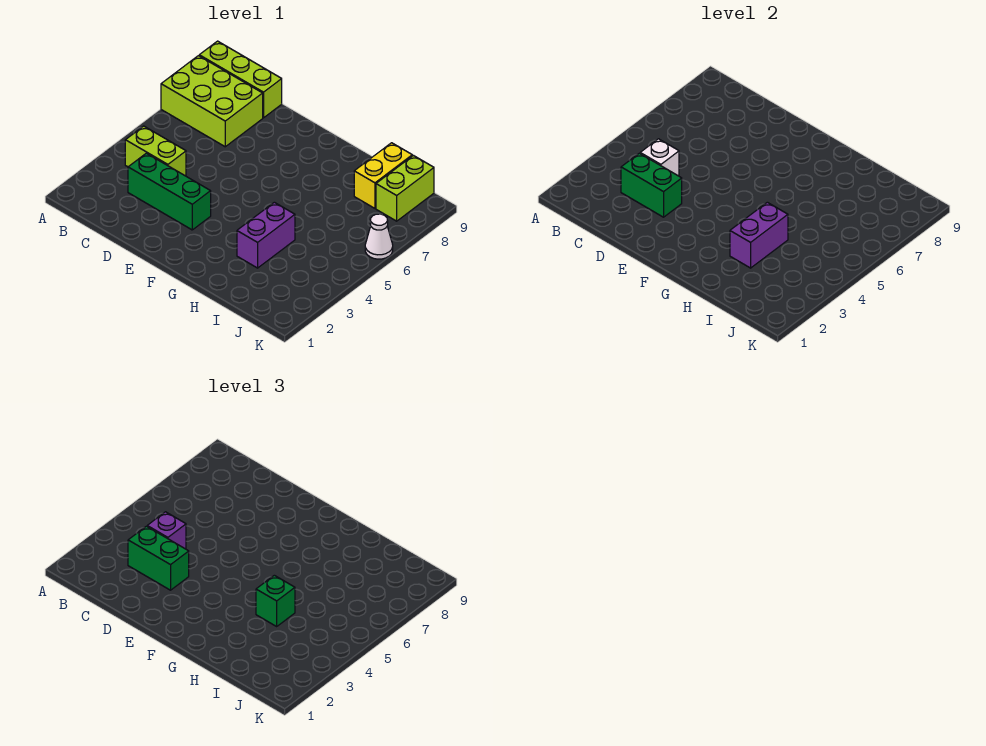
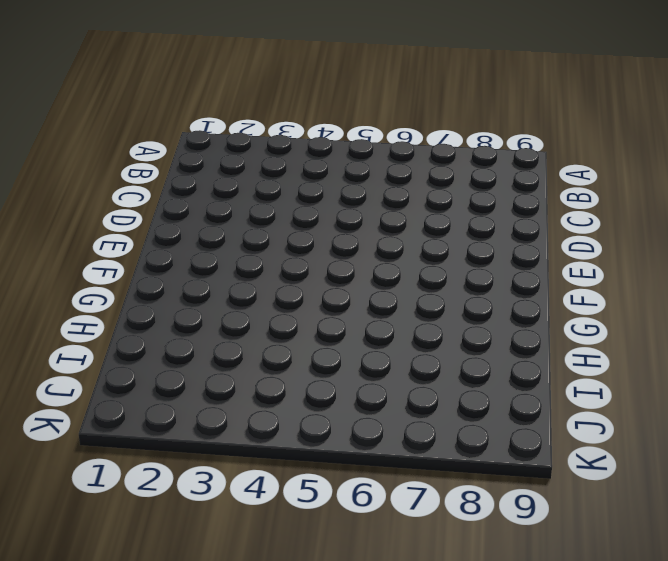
none -> lime 2x3 brick [161,56,263,147]
none -> lime 1x3 brick [199,41,282,118]
none -> lime 1x2 brick [125,126,186,176]

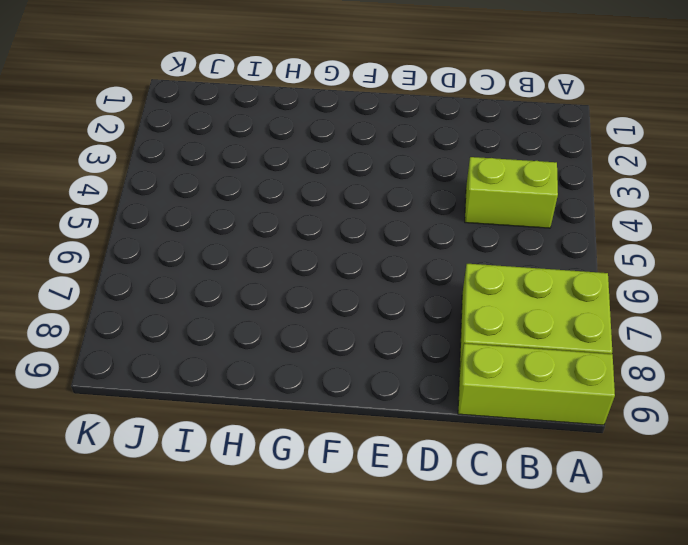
none -> green 1x3 brick [128,153,211,230]
none -> purple 1x2 brick [237,202,295,268]
none -> yellow 1x2 brick [354,143,412,208]

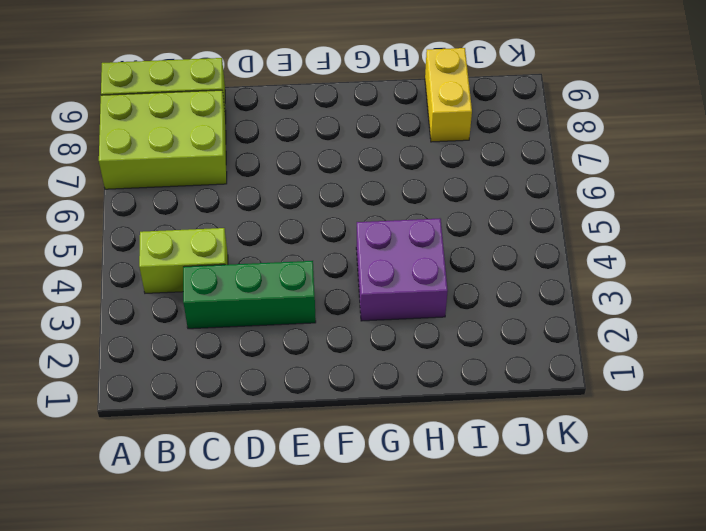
purple 2x2 brick [356,219,448,321] -> purple 1x2 brick [237,202,295,268]
none -> lime 1x2 brick [376,155,434,221]
none -> white 1x1 cone [365,214,393,259]
none -> green 1x2 brick [621,153,682,217]

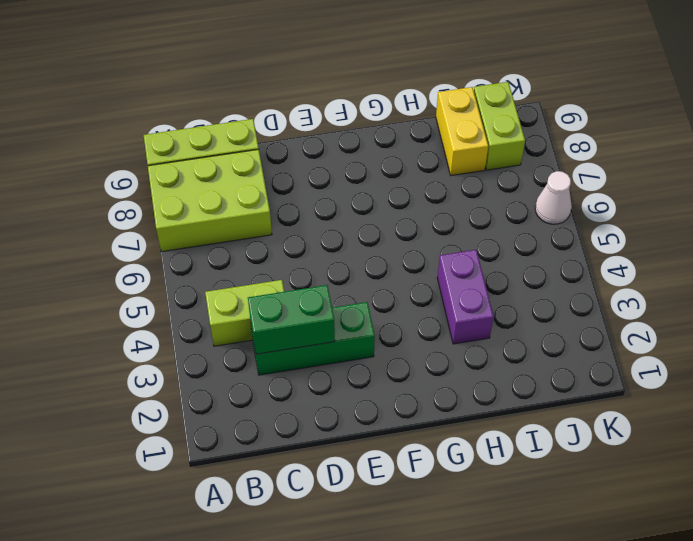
none -> white 1x1 brick [640,139,679,176]
none -> purple 1x2 brick [730,202,788,268]
none -> green 1x2 brick [128,526,189,590]

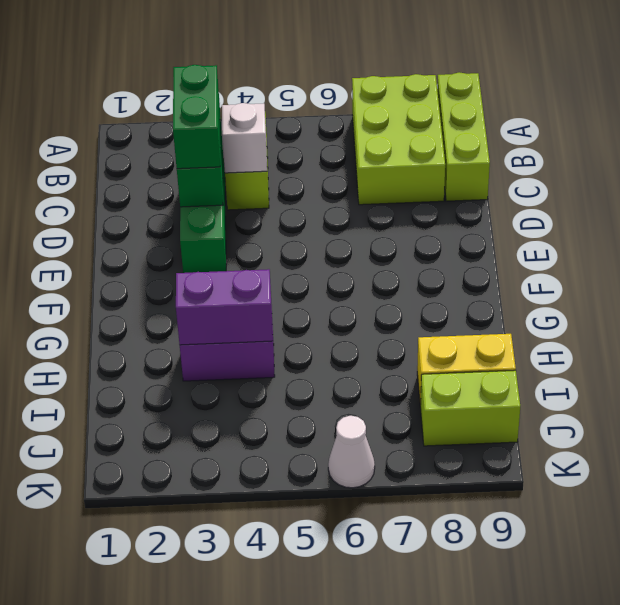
none -> purple 1x1 brick [147,512,186,549]
none -> green 1x1 brick [256,575,295,626]

